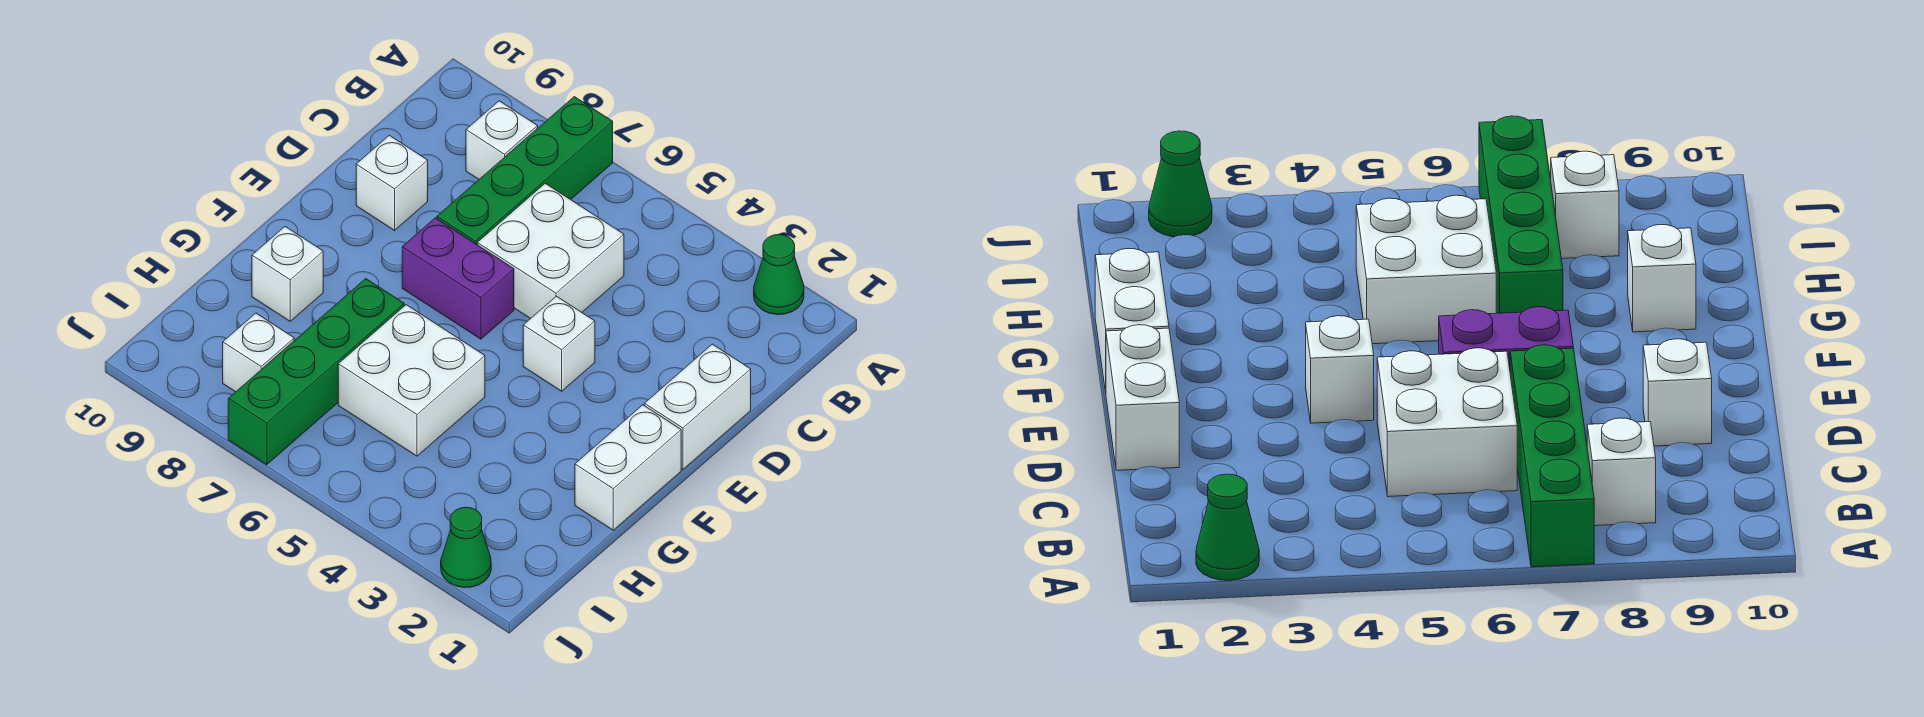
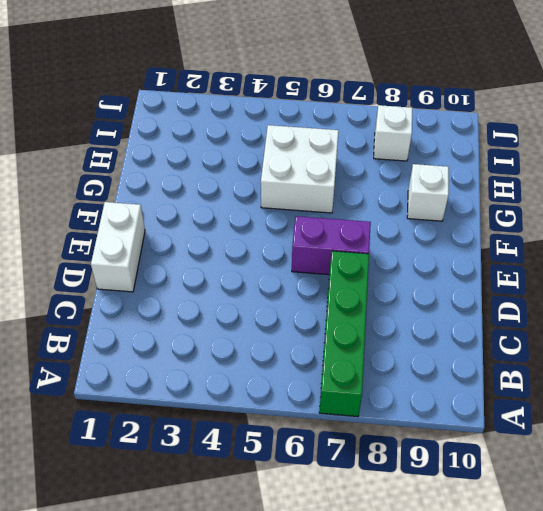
none -> green 1x1 cone [754,234,804,315]
none -> white 1x1 brick [466,101,538,179]
none -> white 2x2 brick [477,183,624,319]

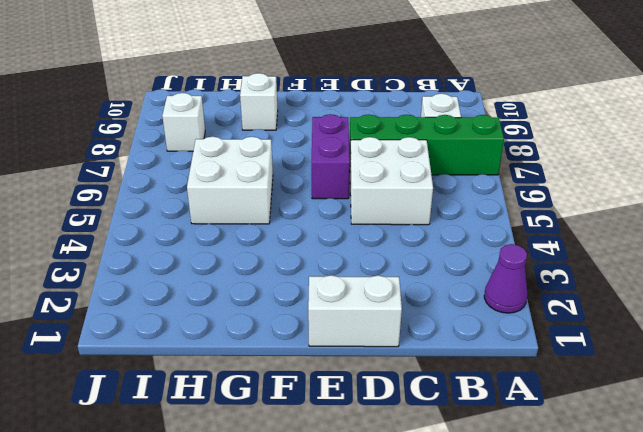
purple 1x1 cone [484,244,527,313] -> green 1x1 cone [754,234,804,315]
none -> white 1x1 brick [356,135,428,230]
none -> white 1x1 brick [523,296,595,391]
none -> white 1x2 brick [575,405,681,530]

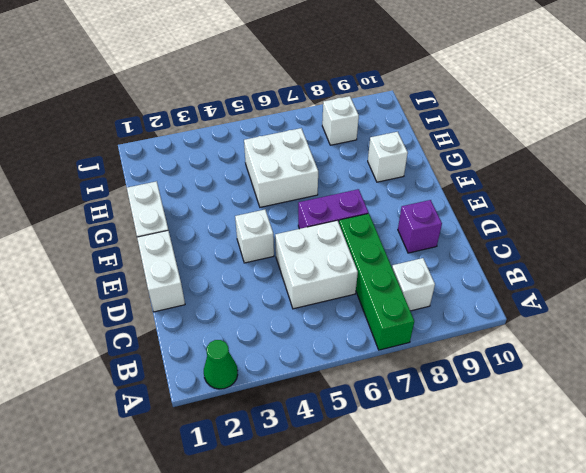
purple 1x1 brick [398,200,442,253] -> white 1x1 brick [356,135,428,230]
none -> green 1x4 brick [228,279,404,465]
none -> green 1x1 cone [441,507,491,588]

